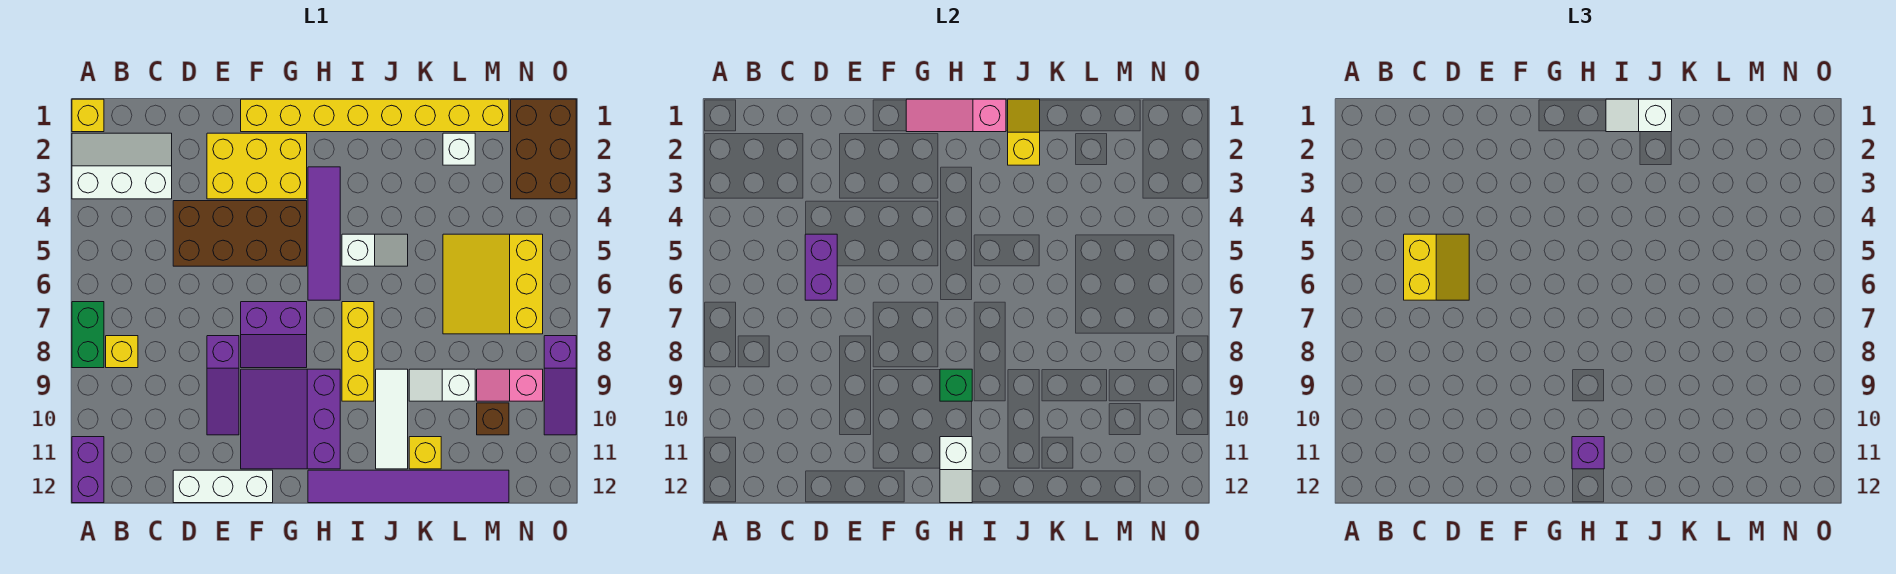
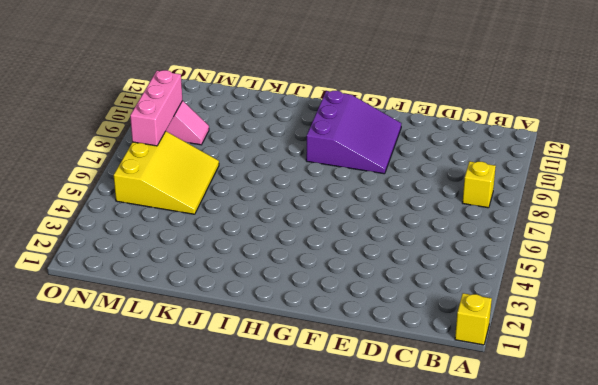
pink 1x3 brick [130,70,182,146] -> none
none -> white 2x3 slope [72,133,172,199]
none -> green 1x2 brick [72,302,104,368]
none -> purple 1x2 brick [72,437,104,503]
none -> brown 2x4 brick [173,201,307,266]

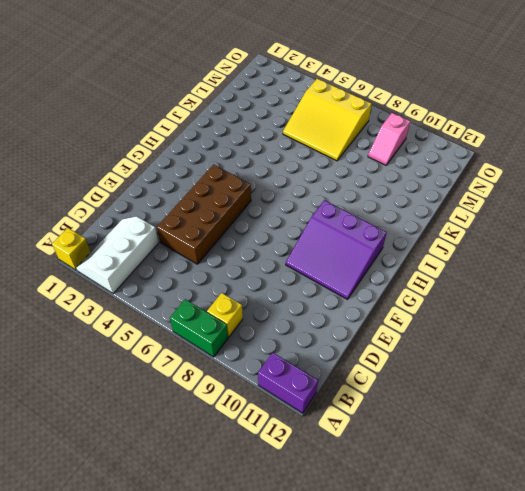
none -> white 1x3 brick [173,470,273,503]
none -> yellow 2x3 brick [207,133,307,199]
none -> purple 1x3 slope [207,336,239,435]
none -> yellow 1x8 brick [241,99,509,132]

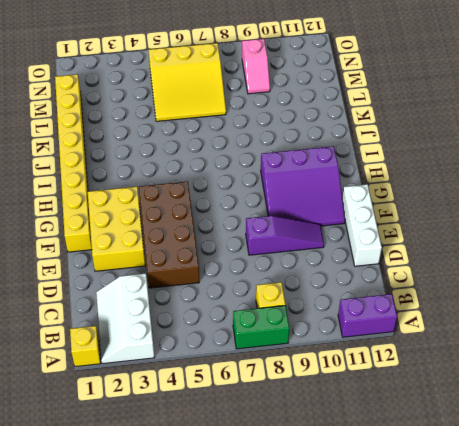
none -> purple 2x2 slope [241,302,307,368]
none -> purple 1x4 tile [308,167,340,300]
none -> purple 1x6 tile [308,470,509,503]
none -> white 1x2 slope [342,234,408,266]

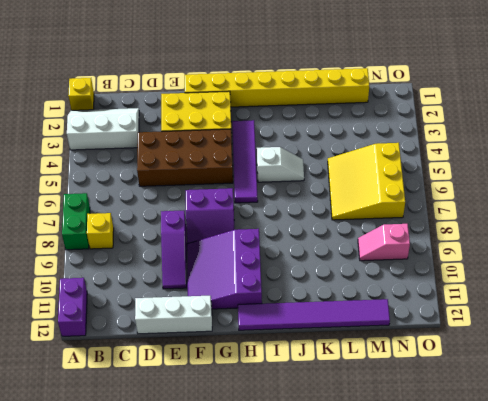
none -> yellow 1x3 brick [342,302,374,401]
none -> white 1x3 tile [376,369,408,469]
none -> white 1x2 slope [409,369,475,401]
none -> yellow 1x1 brick [409,437,441,469]

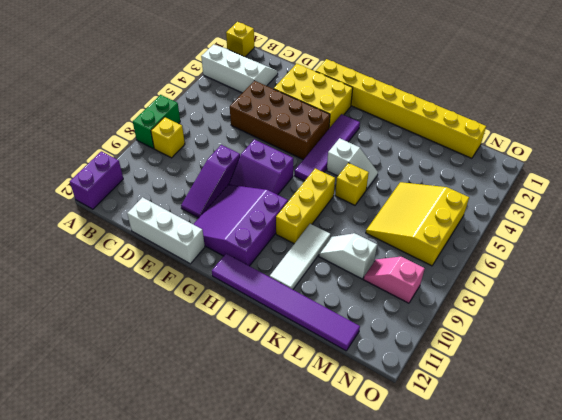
yellow 1x1 brick [335,163,369,205] -> yellow 1x1 brick moved to [409,437,441,469]
none -> white 1x1 brick [443,133,475,165]
none -> brown 1x1 brick [477,403,509,435]
none -> brown 2x3 brick [511,99,576,199]
none -> purple 1x3 slope [544,336,576,435]

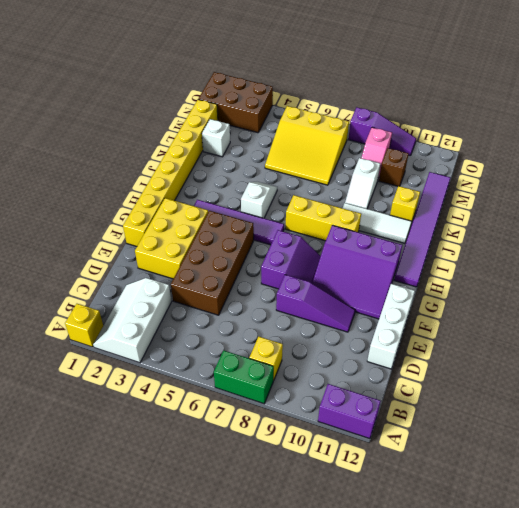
none -> purple 1x2 brick [805,234,837,300]
none -> pink 1x3 slope [906,99,1006,132]
none -> green 1x1 brick [940,369,972,401]
none -> white 1x2 slope [940,437,972,503]

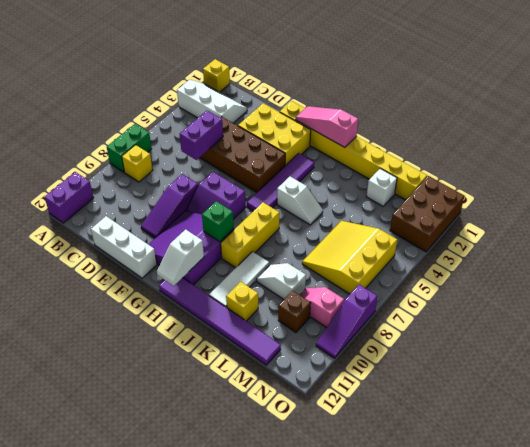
none -> yellow 1x2 slope [1008,99,1040,165]
none -> yellow 2x2 slope [1404,234,1469,300]
none -> purple 1x1 brick [1572,437,1604,469]
none -> white 1x2 slope [1606,99,1672,132]

